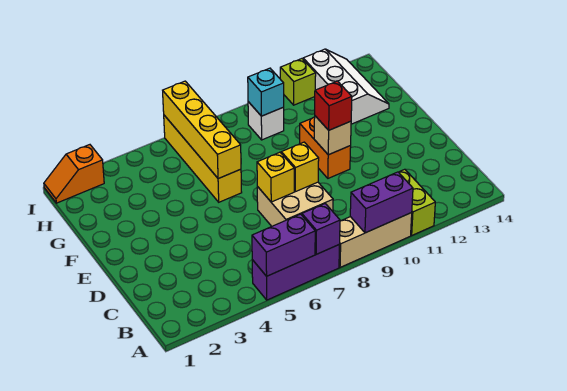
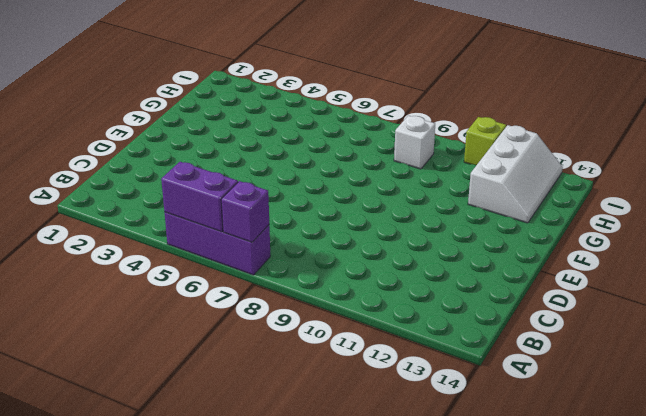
none -> tan 1x3 brick [339,213,412,267]
none -> lime 1x2 brick [399,169,435,235]
none -> tan 2x2 brick [257,182,333,226]

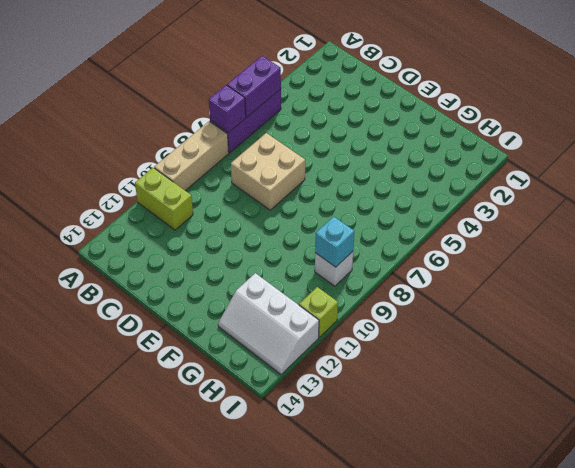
none -> orange 1x2 brick [300,117,351,178]
none -> yellow 1x4 brick [164,115,242,202]
none -> orange 1x2 slope [44,145,104,203]

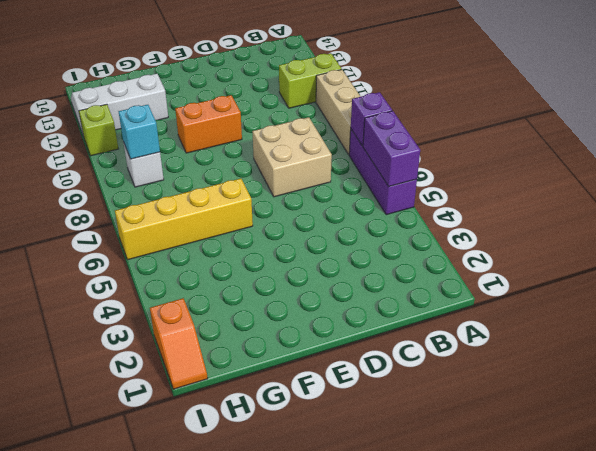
none -> purple 1x2 brick [350,172,413,233]
none -> yellow 1x1 brick [257,152,294,202]
none -> yellow 1x1 brick [281,142,319,192]

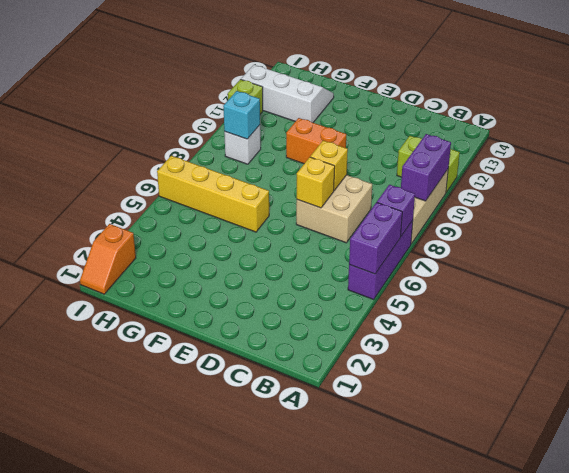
none -> tan 1x1 brick [314,116,351,155]
none -> yellow 1x4 brick [163,81,241,179]
none -> red 1x1 brick [315,81,352,130]

